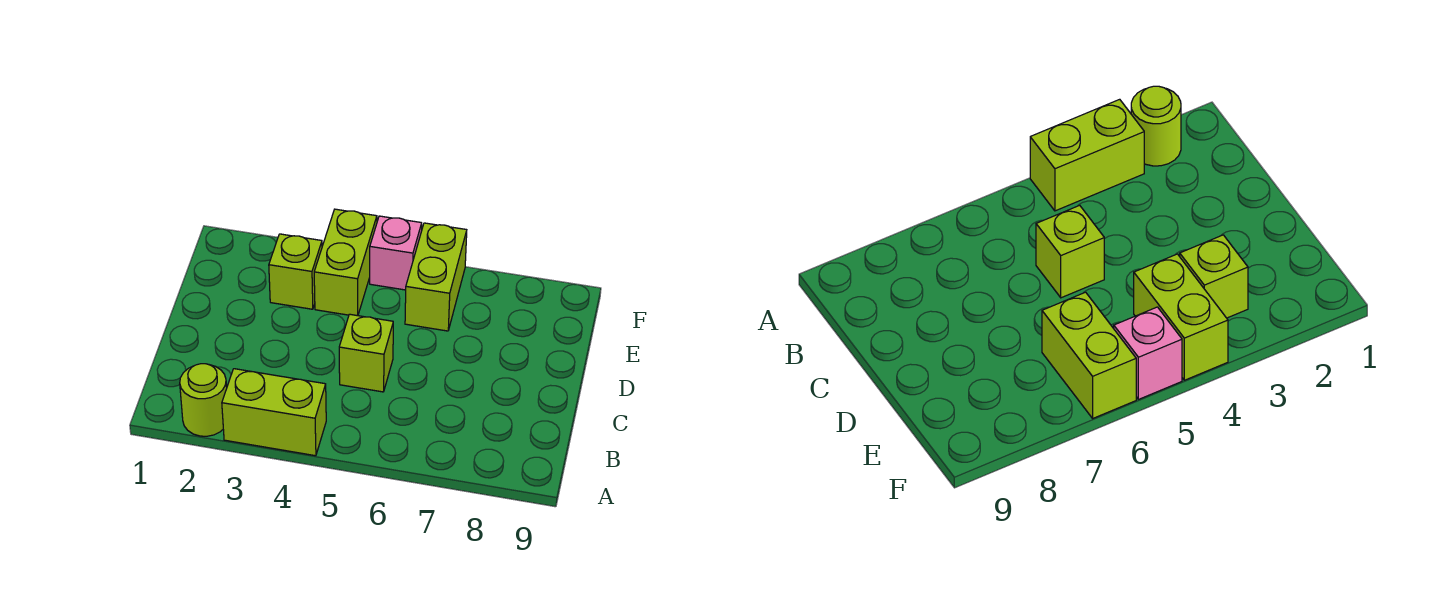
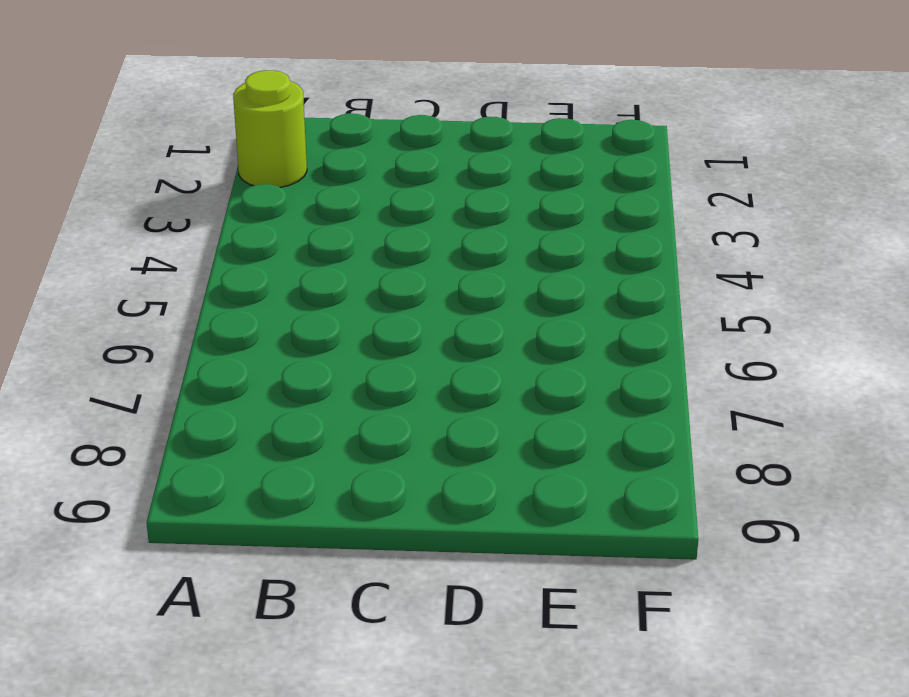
none -> lime 1x2 brick [222,369,326,456]
none -> lime 1x1 brick [339,314,393,392]

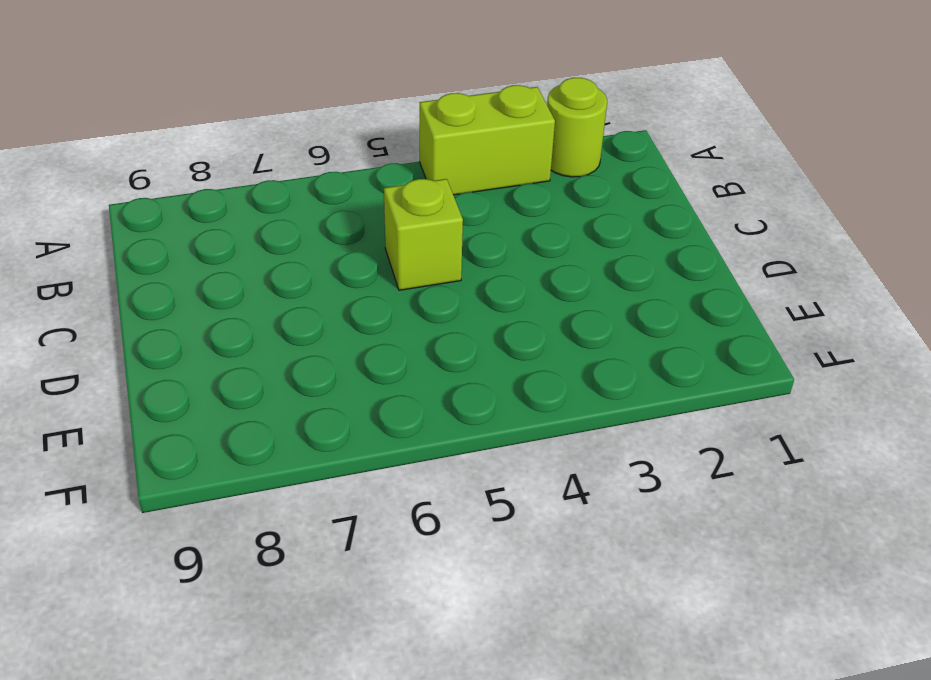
none -> lime 1x1 brick [269,234,322,309]
none -> lime 1x2 brick [314,209,377,316]

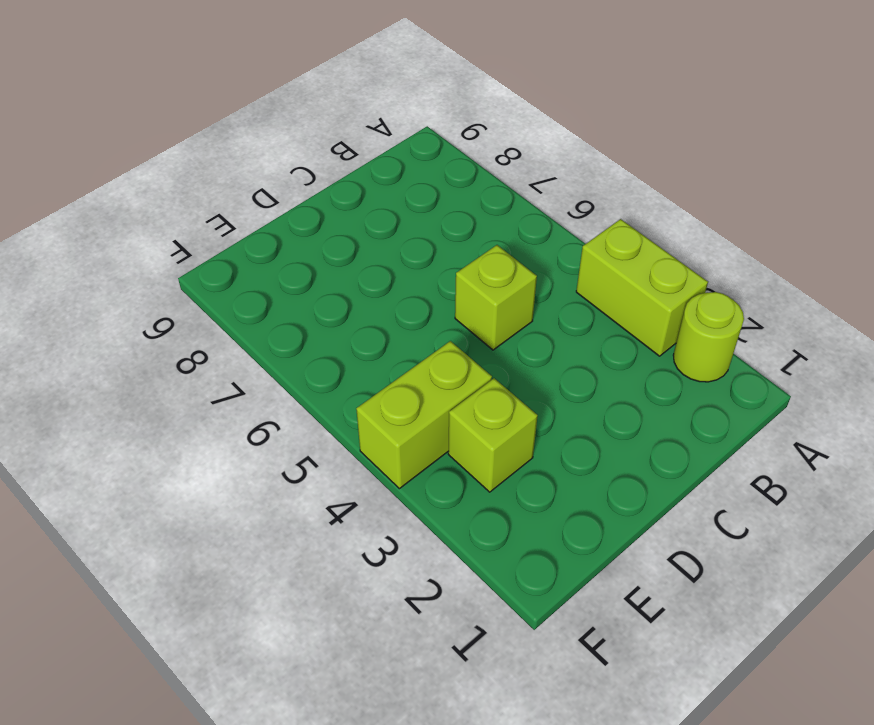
none -> lime 1x2 brick [405,223,467,331]
none -> pink 1x1 brick [370,216,422,290]

